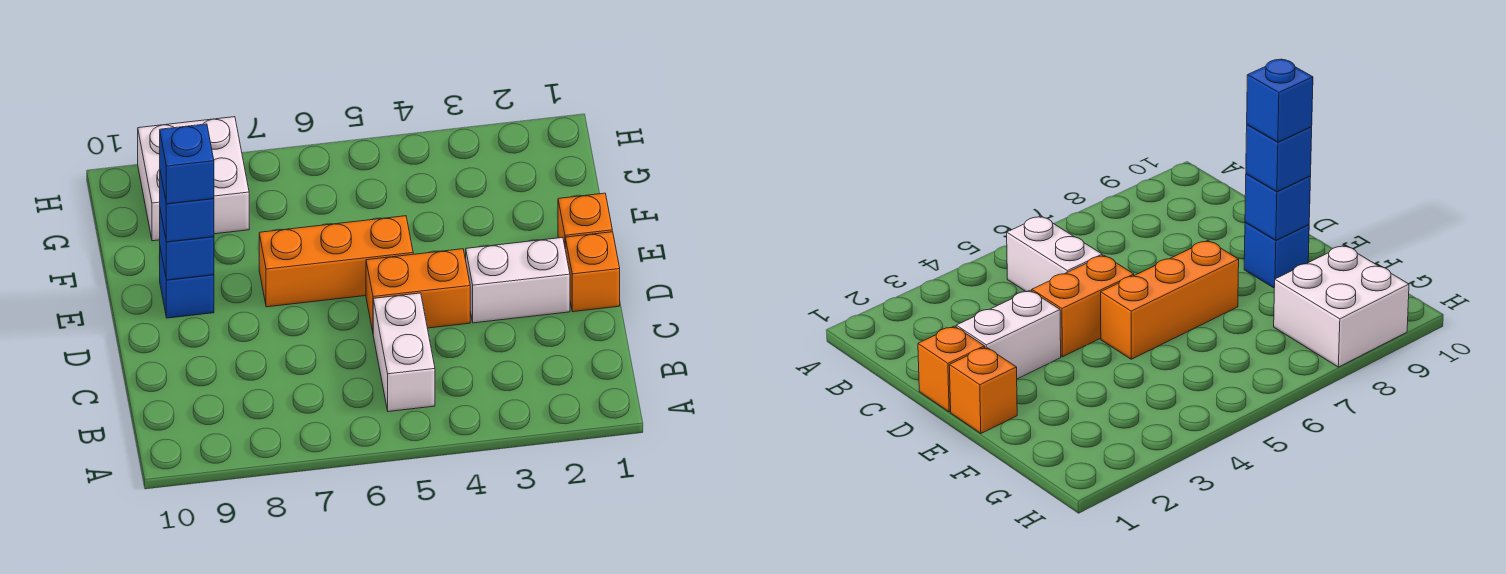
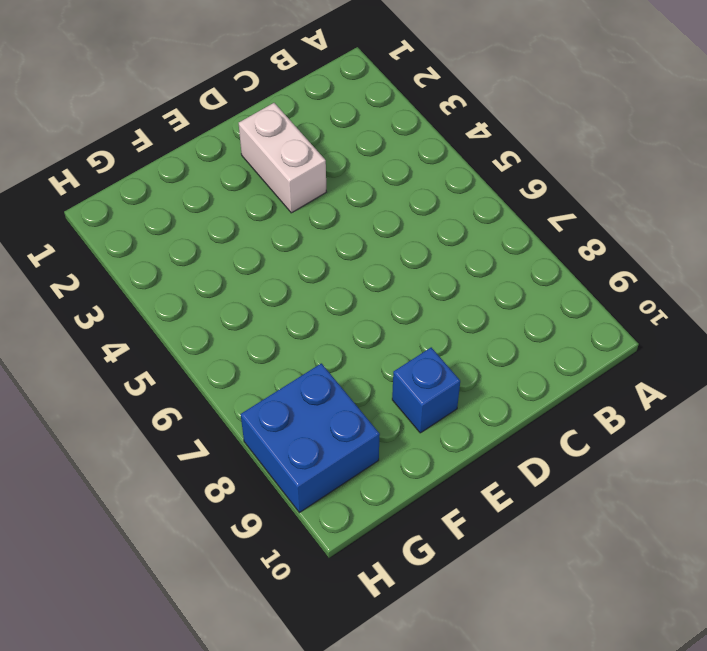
blue 2x2 brick [241,363,380,513] -> white 2x2 brick [138,117,249,241]
none -> white 1x2 brick [373,293,435,412]
none -> orange 1x1 brick [565,232,620,312]

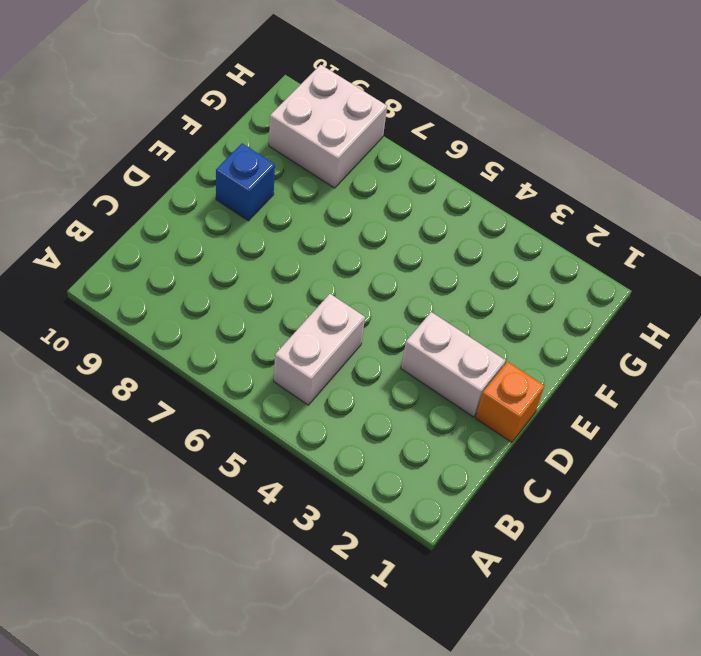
none -> orange 1x2 brick [366,249,470,331]
none -> orange 1x1 brick [558,193,612,245]

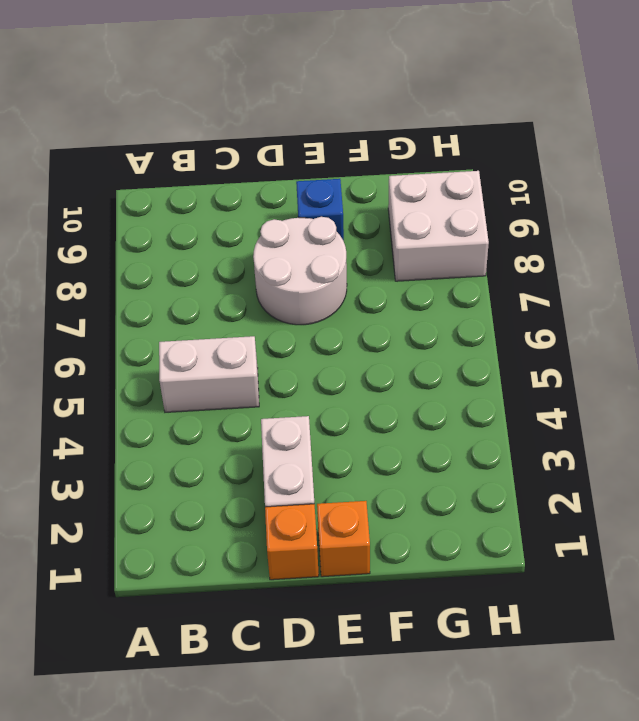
white 2x2 round brick [253,217,347,325] -> orange 1x3 brick [259,216,413,307]
none -> orange 1x2 brick [366,249,470,331]
none -> blue 1x1 brick [160,210,214,280]

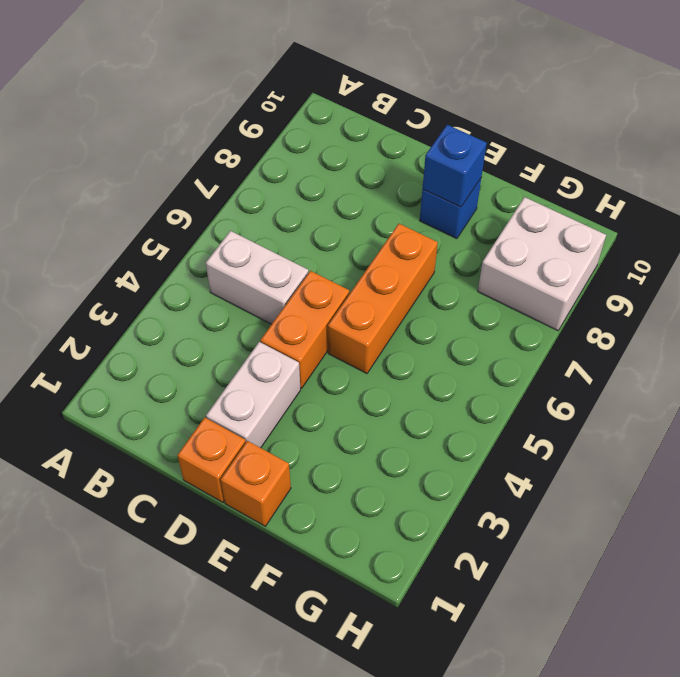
none -> blue 1x1 brick [160,172,214,242]
none -> blue 1x1 brick [160,124,214,204]

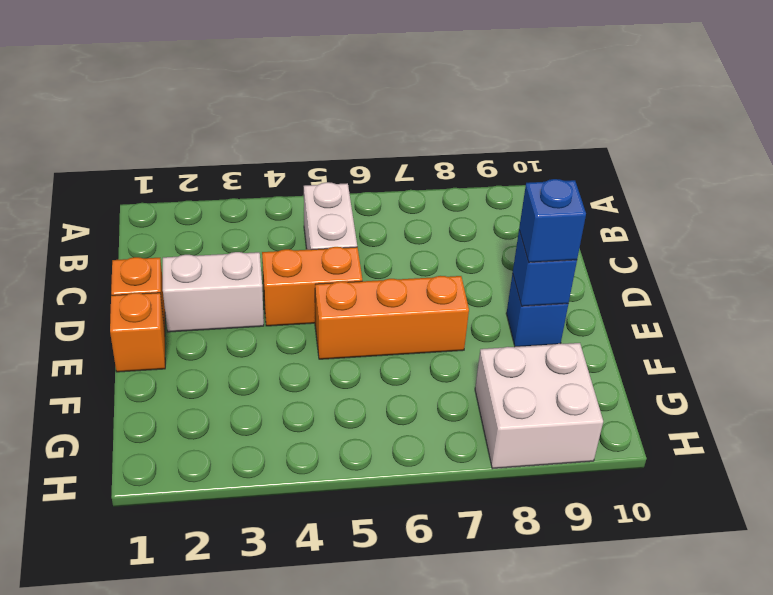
none -> blue 1x1 brick [160,124,214,204]

